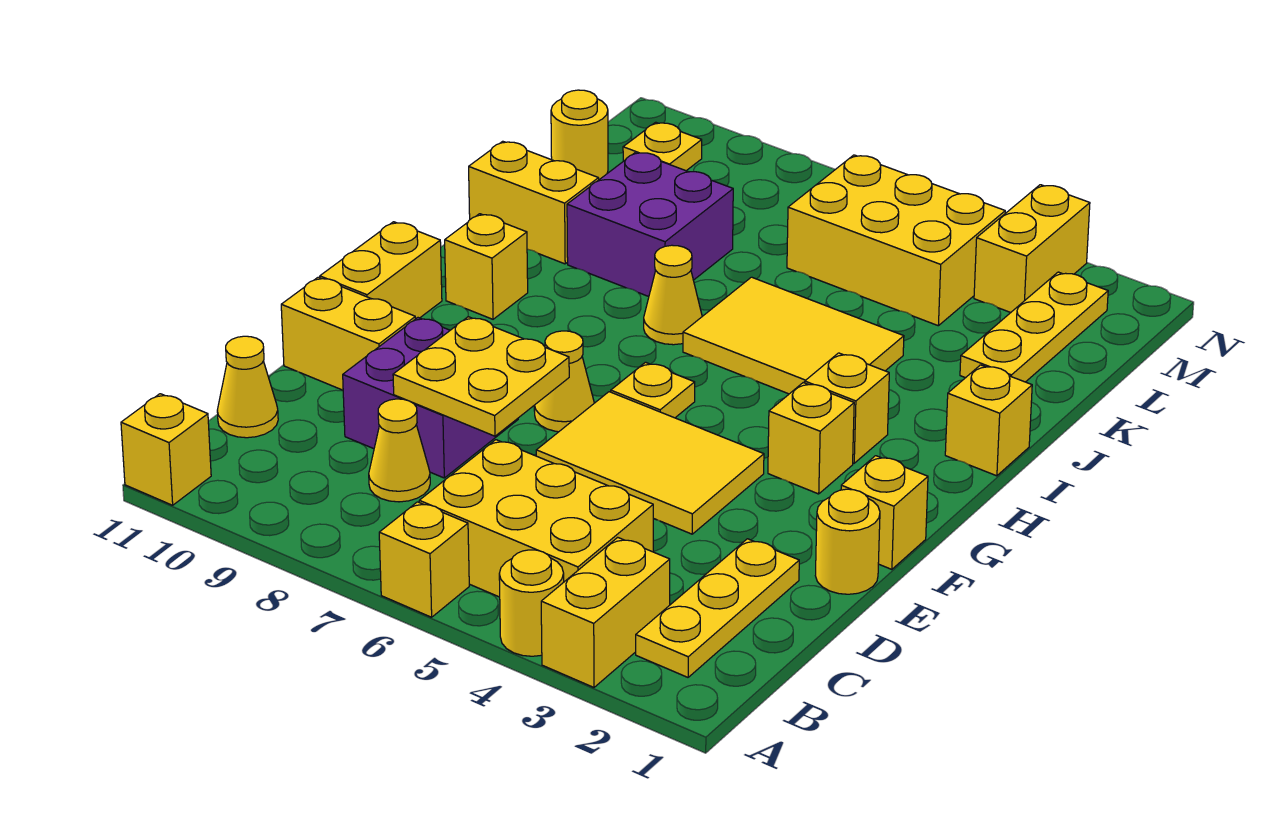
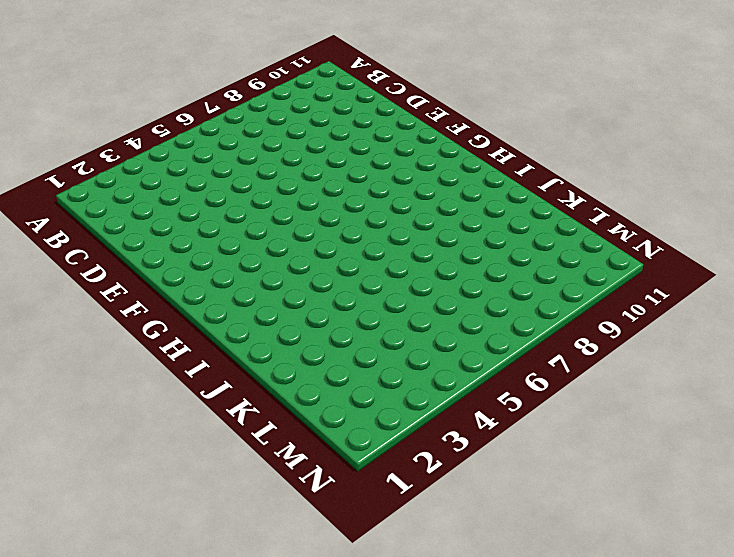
none -> yellow 1x2 brick [541,537,670,687]
none -> yellow 1x1 round brick [499,550,564,656]
none -> yellow 1x1 brick [379,502,469,617]
none -> yellow 1x1 brick [121,394,211,505]

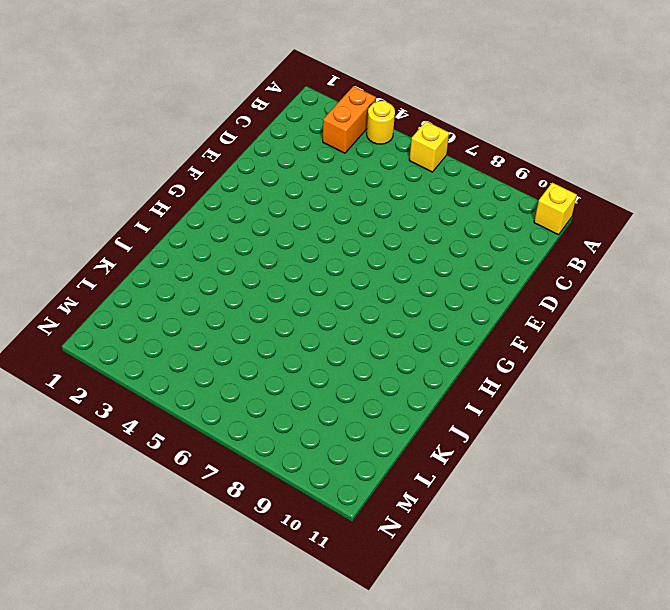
orange 1x2 brick [323,86,376,153] -> yellow 1x2 brick [541,537,670,687]
none -> yellow 1x3 plate [636,539,799,677]
none -> yellow 2x3 brick [419,440,653,597]
none -> yellow 1x1 cone [369,399,430,502]
none -> yellow 1x1 cone [217,336,278,438]

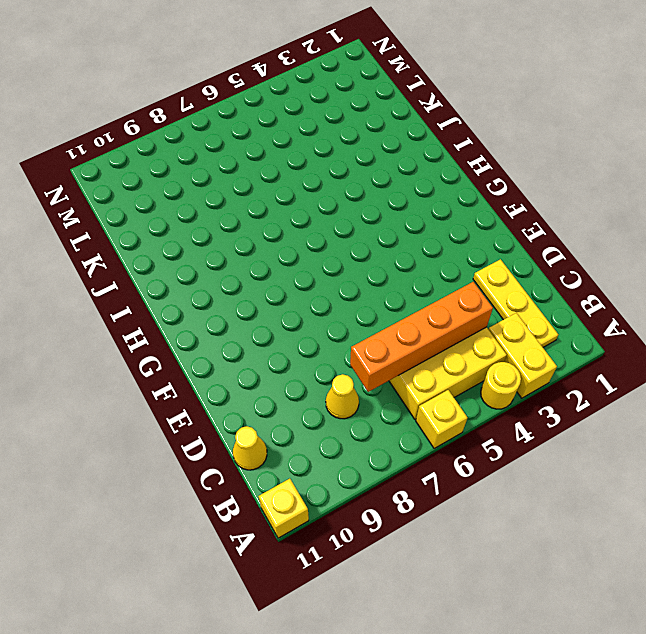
orange 1x4 brick [350,282,493,392] -> none
none -> purple 2x2 brick [343,318,518,478]
none -> yellow 1x1 round brick [815,489,880,594]
none -> yellow 2x3 tile [536,392,764,534]
none -> yellow 1x2 brick [281,277,416,390]

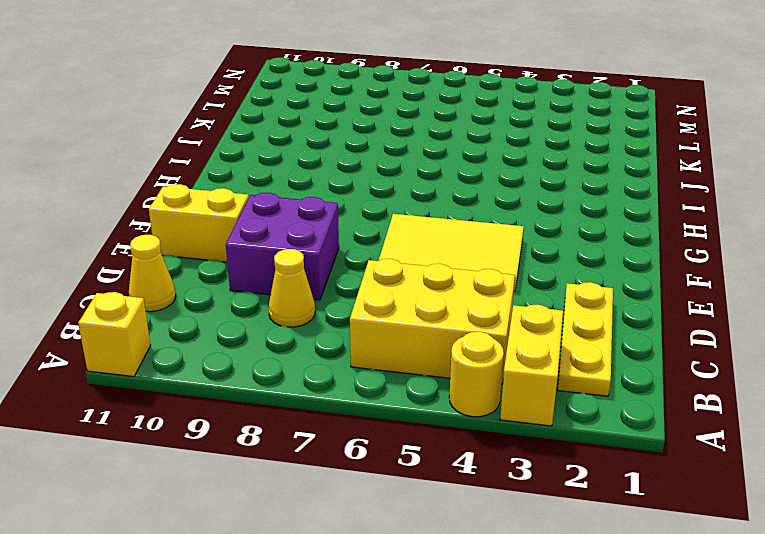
none -> yellow 1x1 brick [379,502,469,617]
none -> yellow 1x1 round brick [815,489,880,594]
none -> yellow 1x1 brick [841,456,928,569]
none -> yellow 1x1 cone [534,331,594,432]

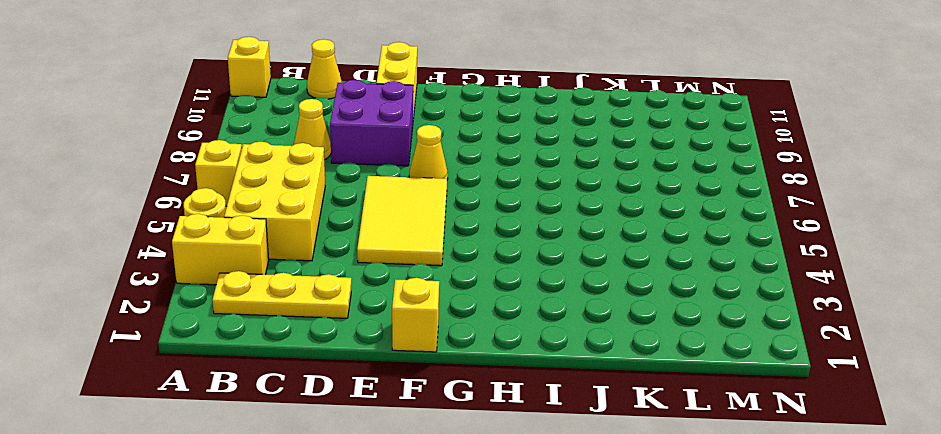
none -> yellow 1x1 round brick [815,489,880,594]
none -> yellow 1x2 brick [320,222,442,318]
none -> yellow 1x1 brick [768,383,854,494]
none -> yellow 1x1 plate [611,362,695,418]

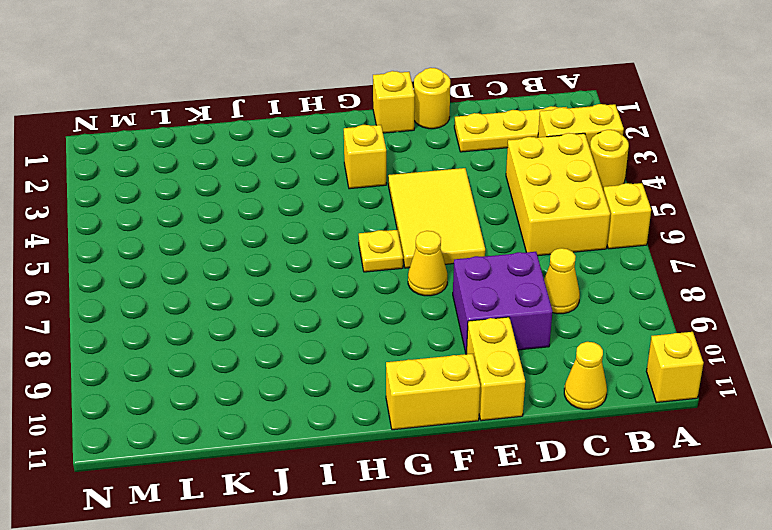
none -> yellow 1x1 brick [805,353,889,463]
none -> yellow 1x1 brick [445,214,528,319]
none -> yellow 1x1 brick [945,365,1032,476]
none -> yellow 2x3 tile [683,277,904,394]

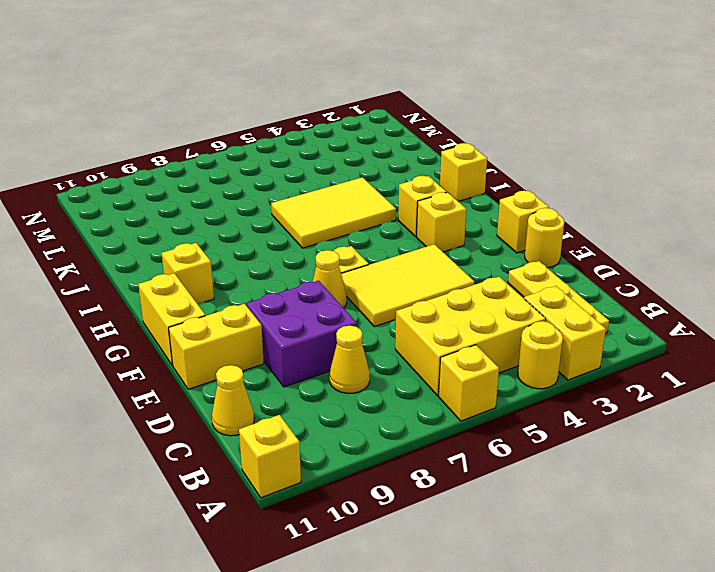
none -> yellow 1x1 cone [644,245,702,345]
none -> purple 2x2 brick [567,152,733,297]
none -> yellow 1x2 brick [469,141,599,264]
none -> yellow 1x3 plate [960,272,1108,382]

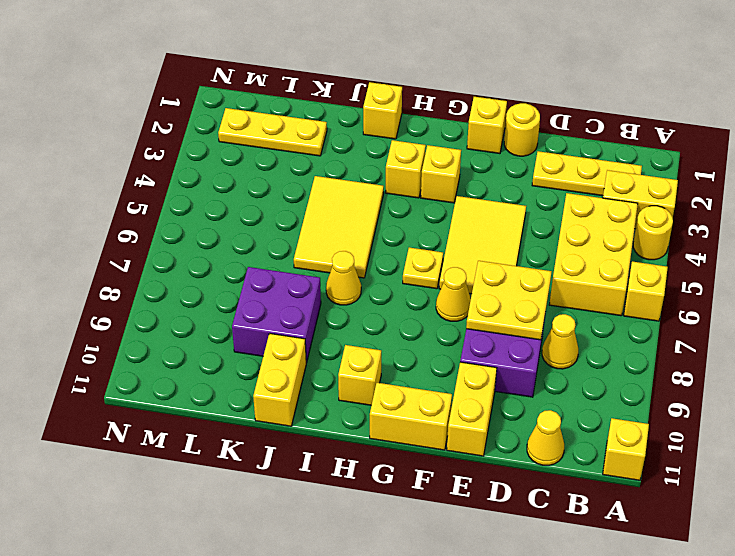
none -> yellow 2x3 brick [787,155,1005,326]
none -> yellow 1x1 round brick [551,90,608,180]
none -> yellow 1x2 brick [974,185,1090,313]
none -> yellow 1x1 plate [623,122,702,171]

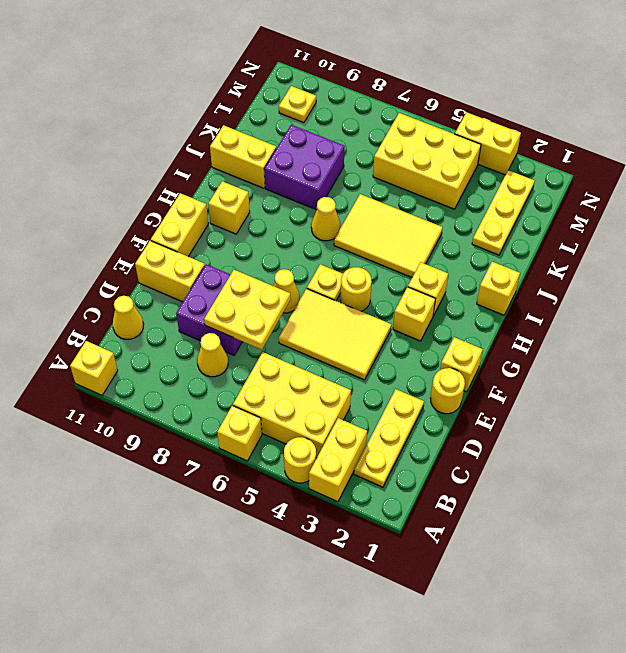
yellow 1x1 round brick [341,267,372,311] -> yellow 1x1 round brick moved to [551,90,608,180]
yellow 1x2 brick [455,112,521,175] -> yellow 1x2 brick turned to [974,185,1090,313]

